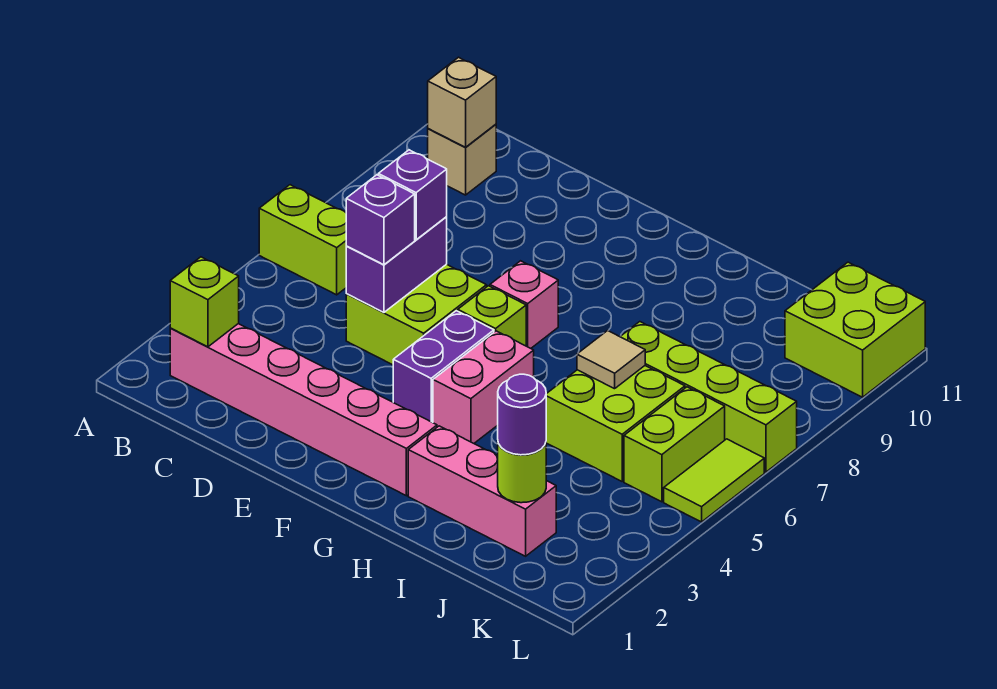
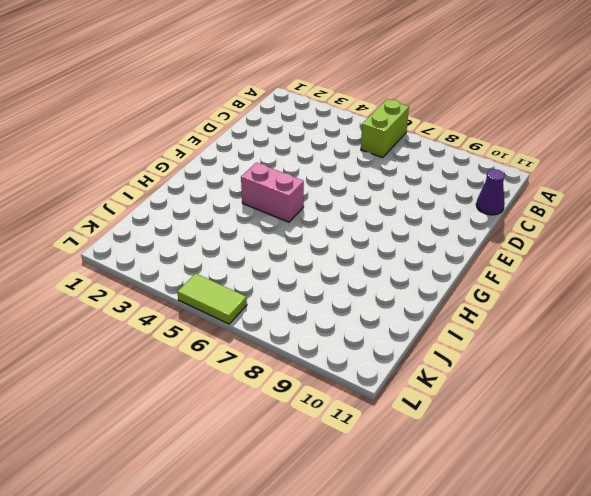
purple 1x1 cone [476,169,505,215] -> none
none -> pink 1x6 brick [170,324,437,496]
none -> tan 1x1 brick [428,124,496,195]
none -> lime 2x2 brick [346,264,487,365]

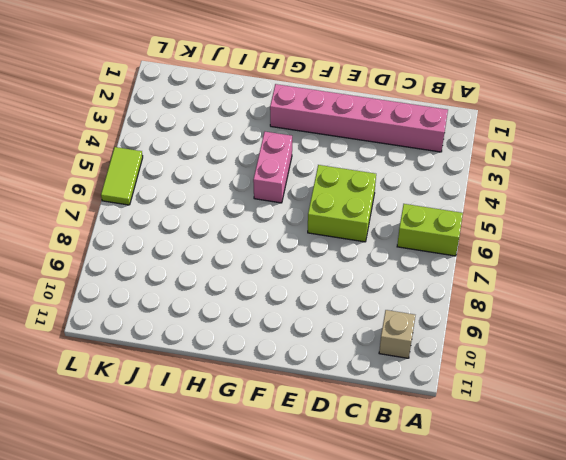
none -> purple 1x2 brick [393,311,494,423]
none -> lime 1x1 brick [458,286,526,346]
none -> pink 1x1 brick [490,261,558,348]

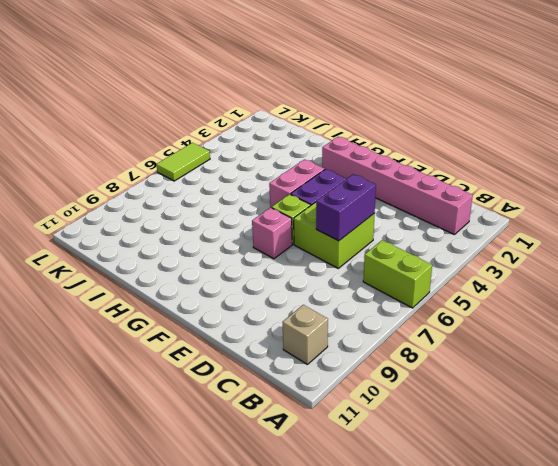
none -> pink 1x3 brick [408,426,556,556]
none -> lime 2x2 brick [546,366,685,481]
none -> lime 1x4 brick [620,322,797,472]

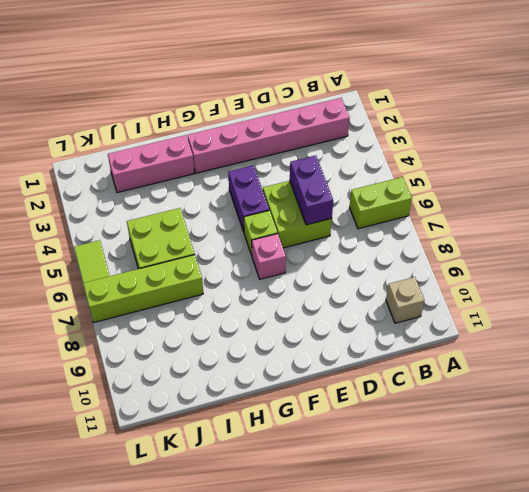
none -> pink 1x2 brick [433,331,534,443]
none -> lime 1x2 brick [624,387,725,502]
none -> lime 2x2 brick [785,262,925,397]

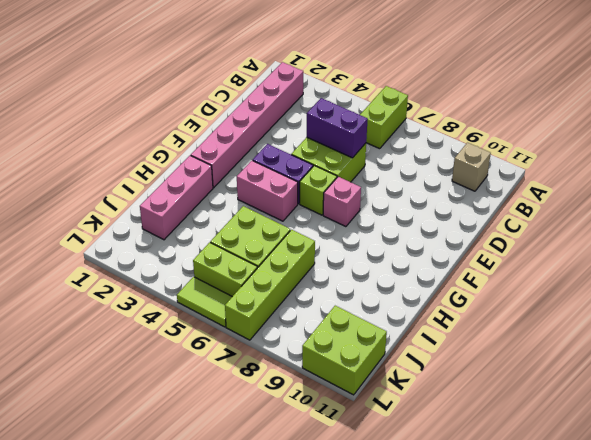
none -> lime 1x1 brick [170,257,239,347]
none -> tan 1x1 brick [428,57,496,147]
none -> tan 1x1 tile [577,331,645,389]

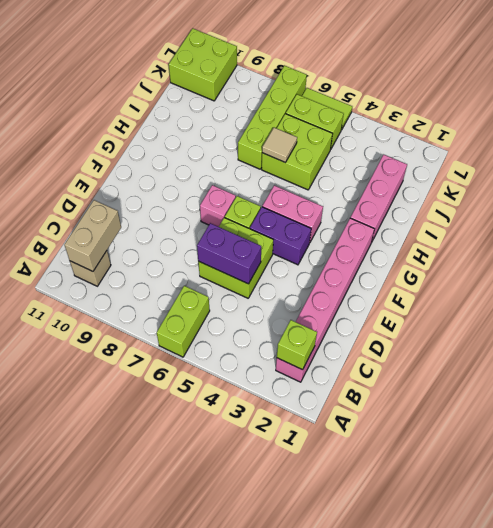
tan 1x2 brick [64,200,121,271] -> tan 1x1 brick [428,57,496,147]
none -> lime 1x1 round brick [498,443,546,503]
none -> purple 1x1 brick [346,175,415,265]
none -> purple 1x1 brick [378,150,447,240]

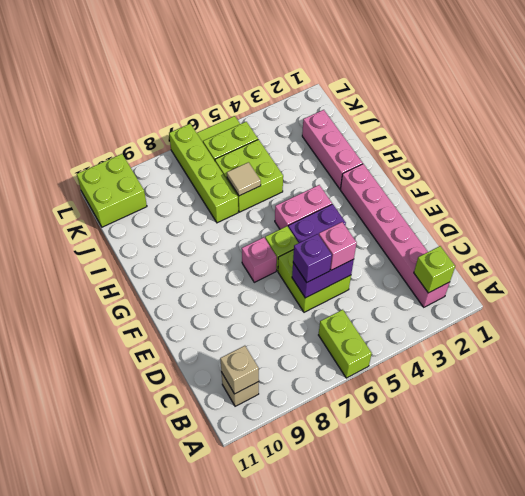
pink 1x1 brick [319,222,357,270] -> purple 1x1 brick [346,175,415,265]
none -> lime 1x1 round brick [498,443,546,503]
none -> purple 1x1 round brick [498,374,546,455]

